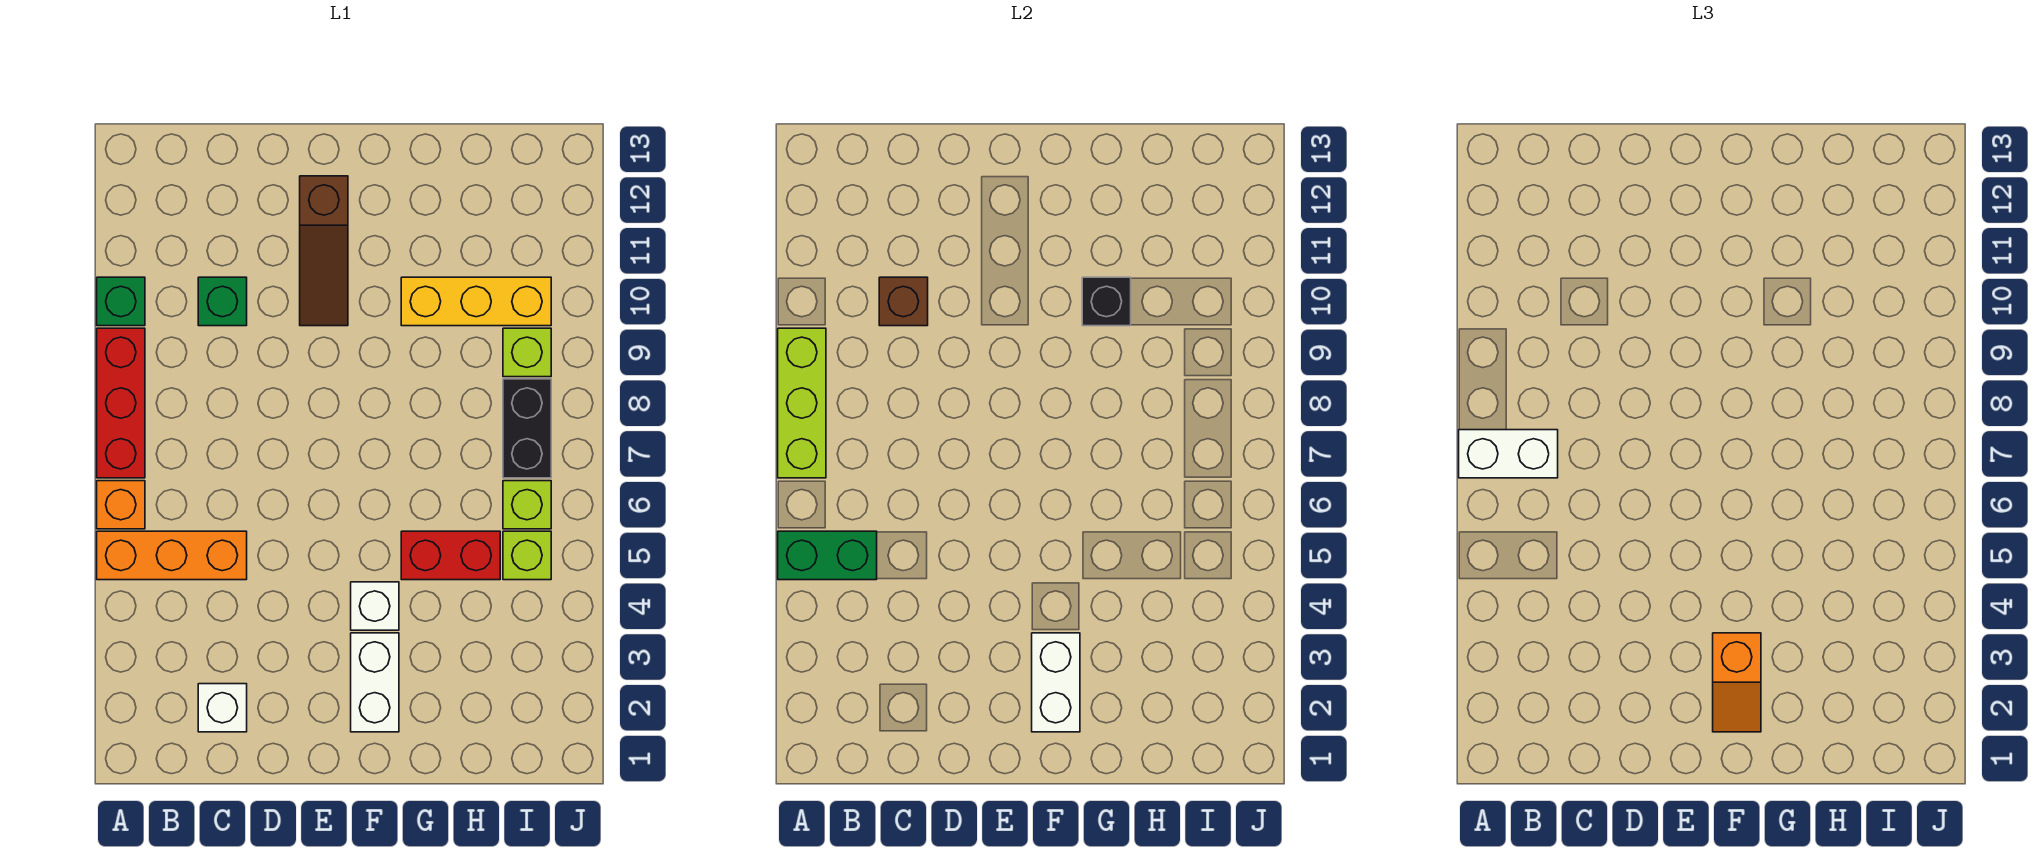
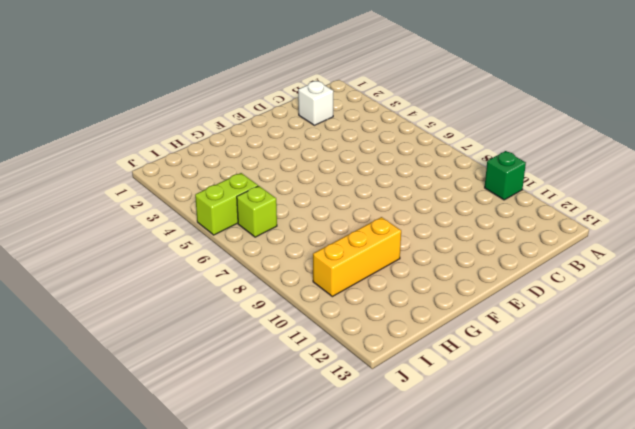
lime 1x2 brick [195,173,258,235] -> lime 1x1 brick [503,531,551,580]
none -> orange 1x3 brick [97,531,247,580]
none -> orange 1x1 brick [97,481,145,529]
none -> red 1x3 brick [97,328,145,478]

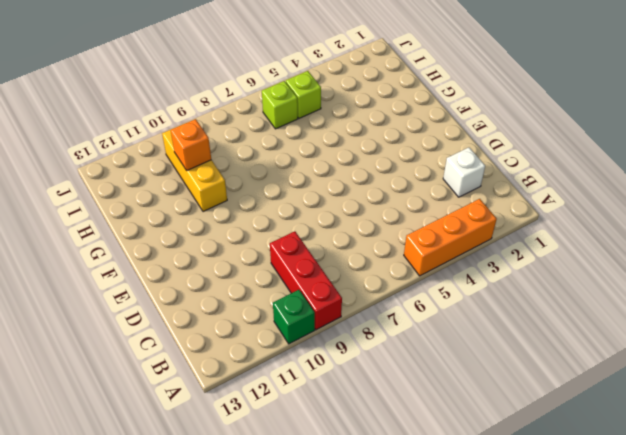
orange 1x3 brick [404,199,497,276] -> orange 1x3 brick turned to [97,531,247,580]
red 1x3 brick [270,231,342,330] -> red 1x3 brick turned to [97,328,145,478]
orange 1x1 brick [171,119,211,170] -> orange 1x1 brick moved to [97,481,145,529]
none -> green 1x1 brick [198,277,247,326]
none -> brown 1x3 slope [300,176,348,326]
none -> white 1x2 brick [351,633,399,732]

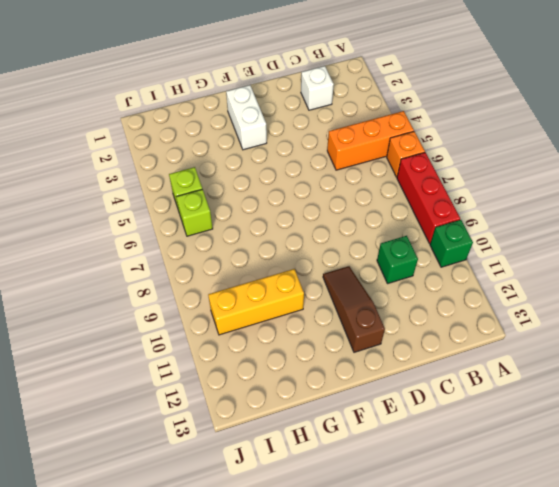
none -> white 1x1 brick [351,582,399,630]
none -> red 1x2 brick [401,531,500,580]
none -> black 1x2 brick [503,379,551,478]

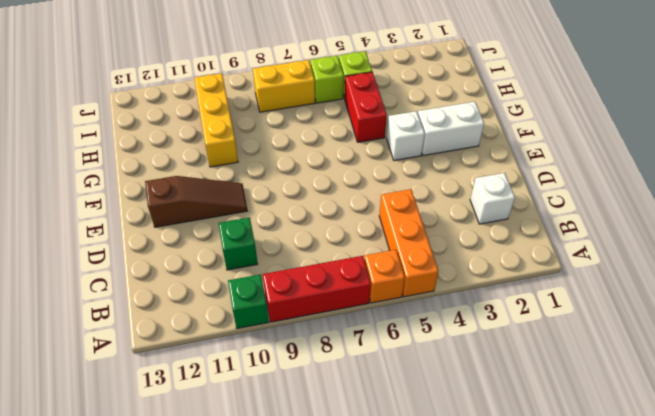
yellow 1x2 brick [253,60,315,112] -> black 1x2 brick [503,379,551,478]
none -> lime 1x1 brick [503,328,551,377]
none -> green 1x2 brick [778,531,877,580]
none -> lime 1x3 brick [778,328,826,478]

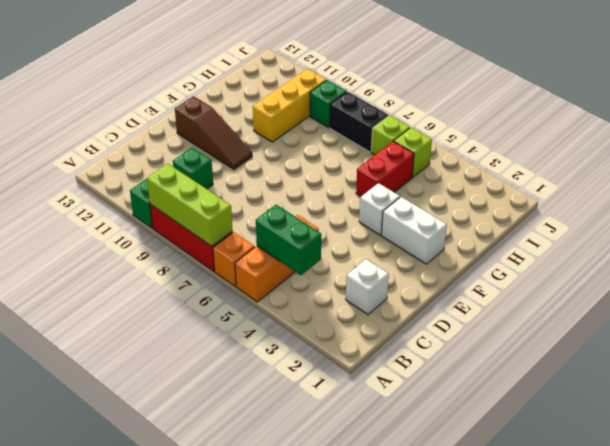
green 1x2 brick [256,205,321,275] -> green 1x2 brick turned to [778,531,877,580]
green 1x1 brick [310,80,347,128] -> lime 1x1 brick [503,328,551,377]
none -> brown 1x1 brick [879,277,928,326]
none -> white 1x2 brick [1032,633,1080,732]
none -> black 1x1 brick [1082,277,1131,326]

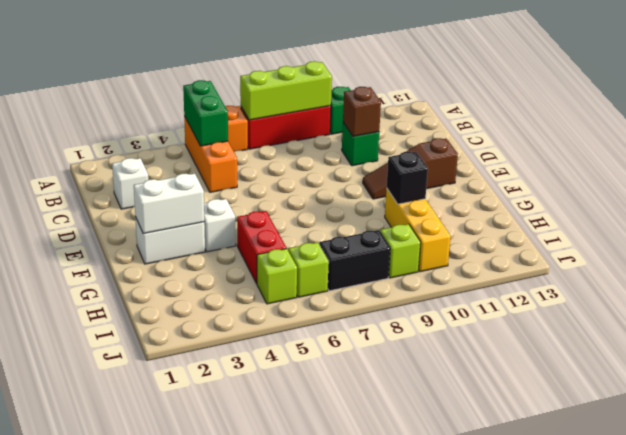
none -> white 1x2 brick [1459,430,1558,478]
none -> orange 1x2 slope [1713,633,1761,732]

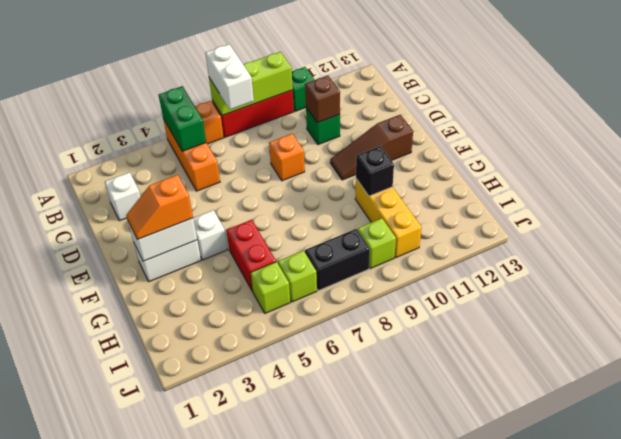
orange 1x1 brick [269,134,305,181] -> none

